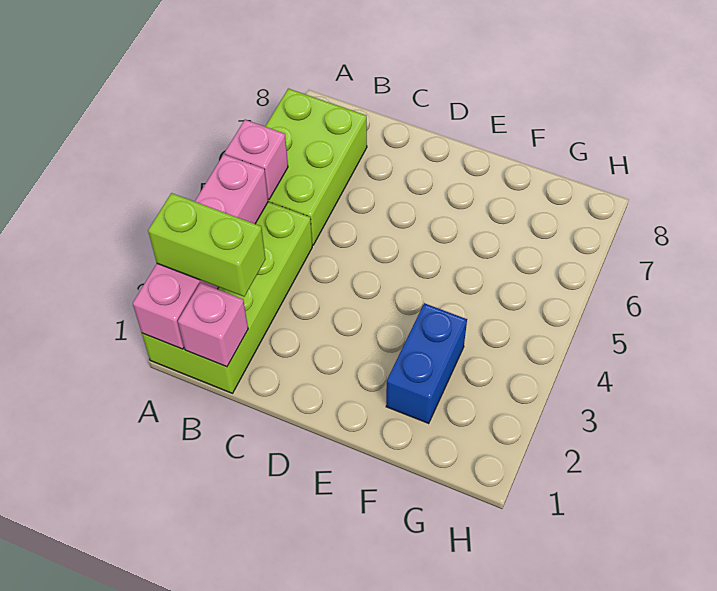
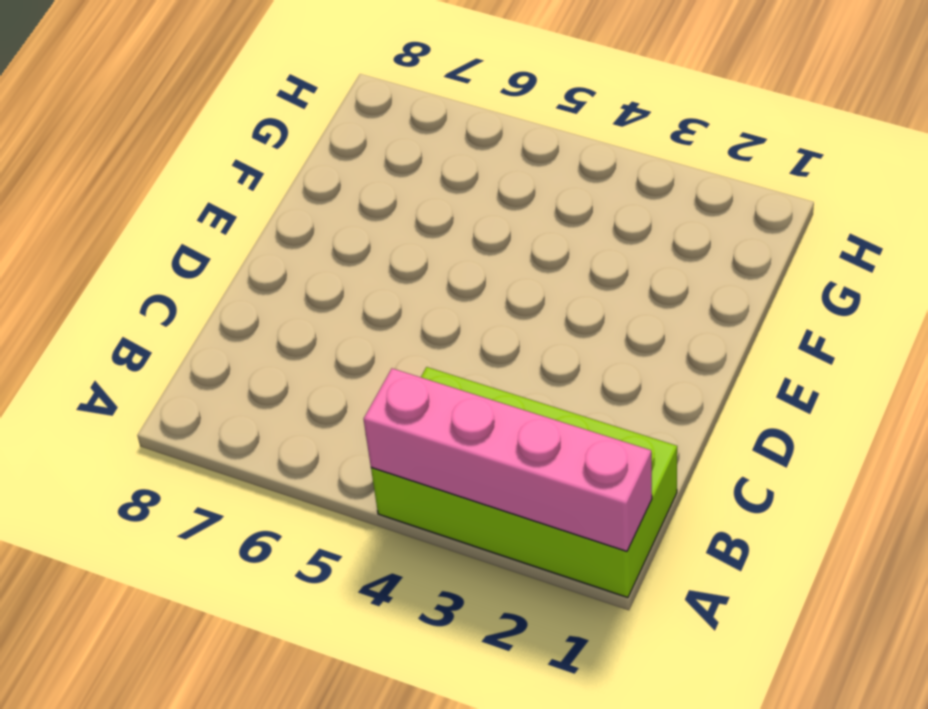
none -> lime 2x3 brick [265,89,367,245]
none -> blue 1x2 brick [386,303,467,424]

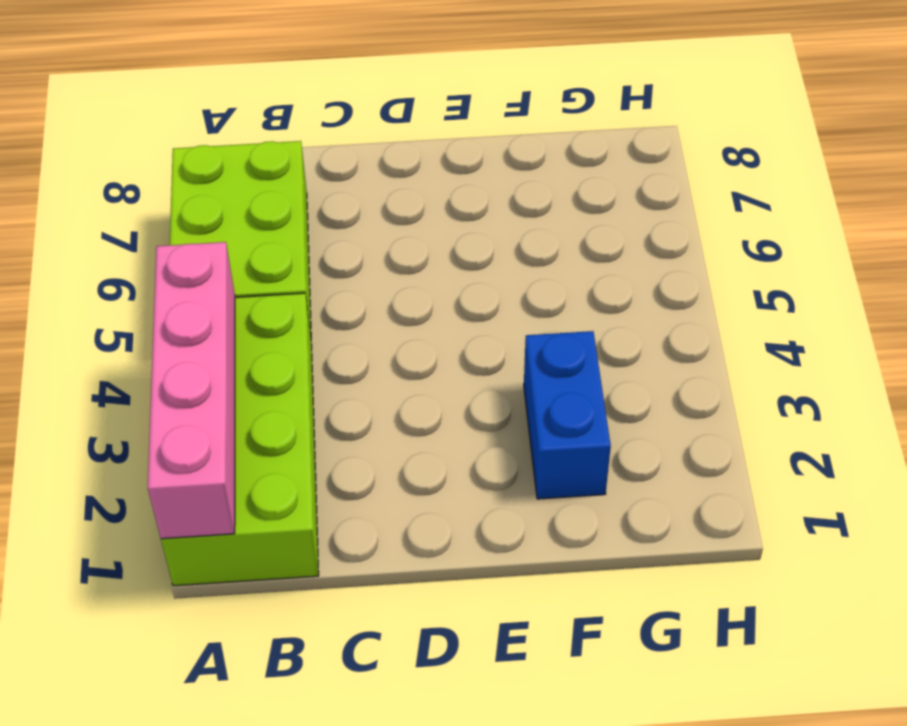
none -> pink 1x1 brick [225,120,288,200]
none -> pink 1x1 brick [178,283,248,367]

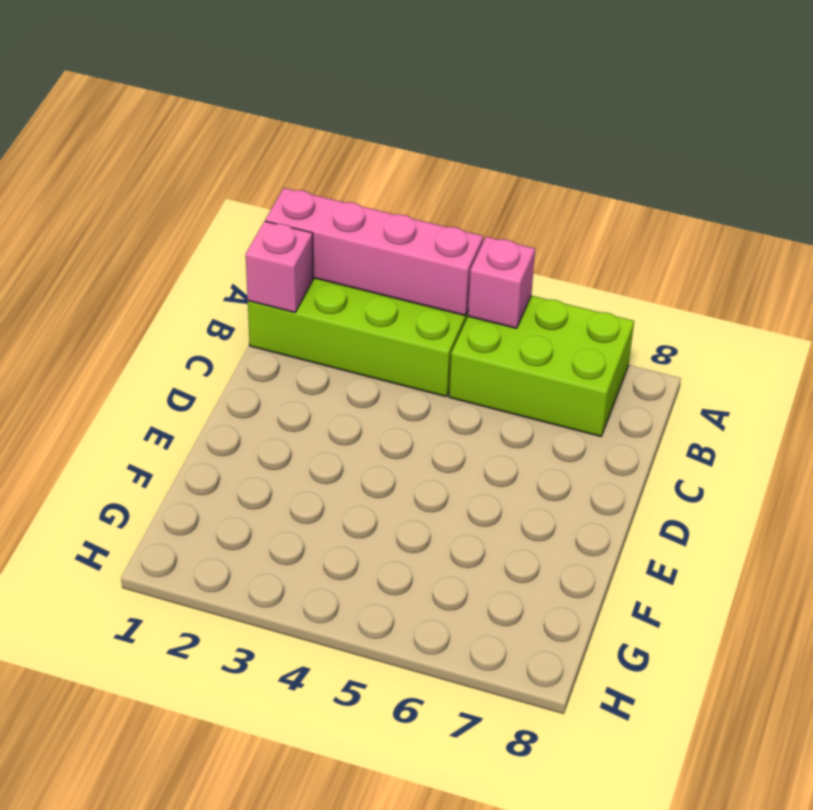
none -> blue 1x2 brick [386,303,467,424]
none -> lime 1x2 brick [148,193,266,297]

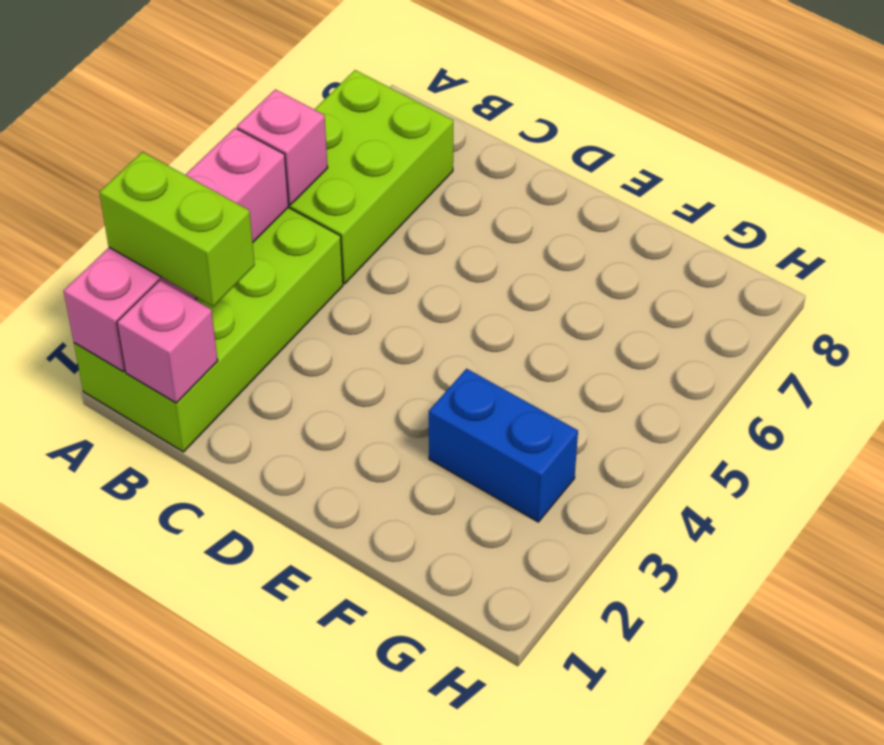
blue 1x2 brick [429,369,578,522] -> blue 1x2 brick turned to [386,303,467,424]

